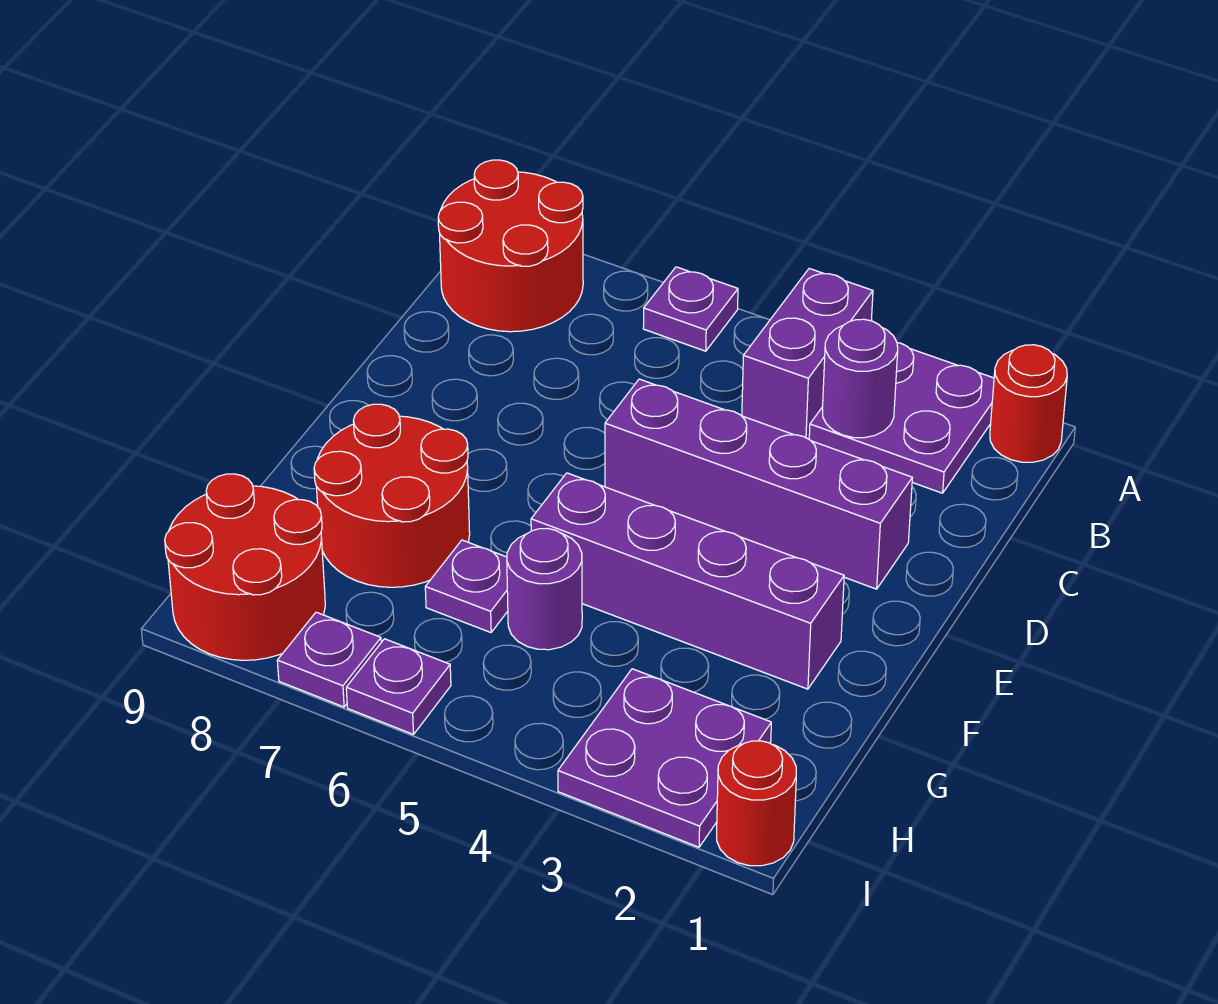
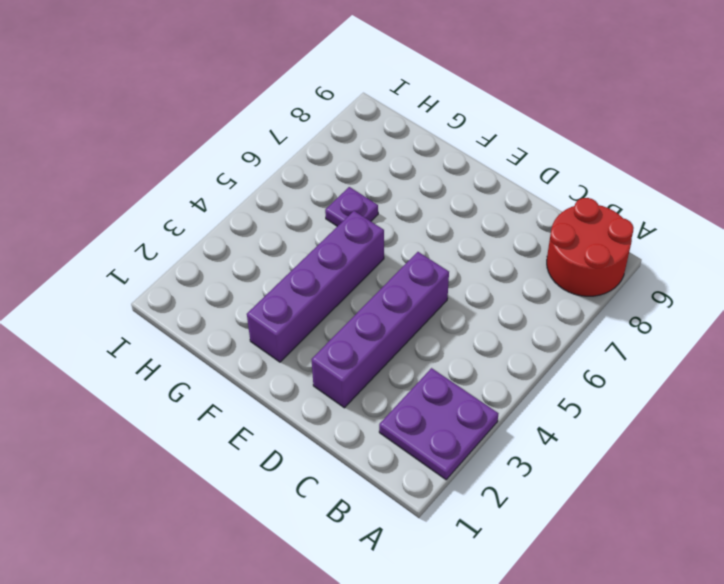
none -> red 1x1 round brick [990,345,1067,462]
none -> purple 1x2 brick [742,269,873,439]
none -> purple 1x1 plate [643,267,738,351]

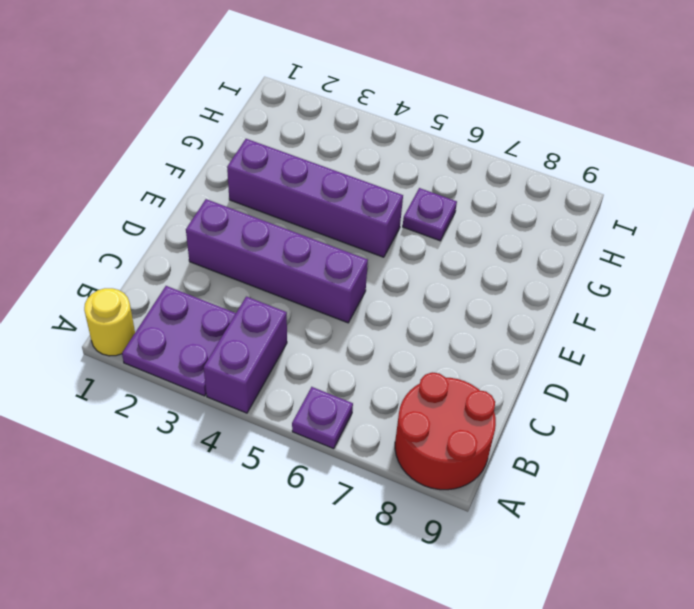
yellow 1x1 round brick [84,288,135,356] -> red 1x1 round brick [990,345,1067,462]
none -> red 2x2 round brick [314,404,470,587]
none -> purple 1x1 round brick [507,528,582,650]
none -> purple 2x2 plate [558,669,771,847]

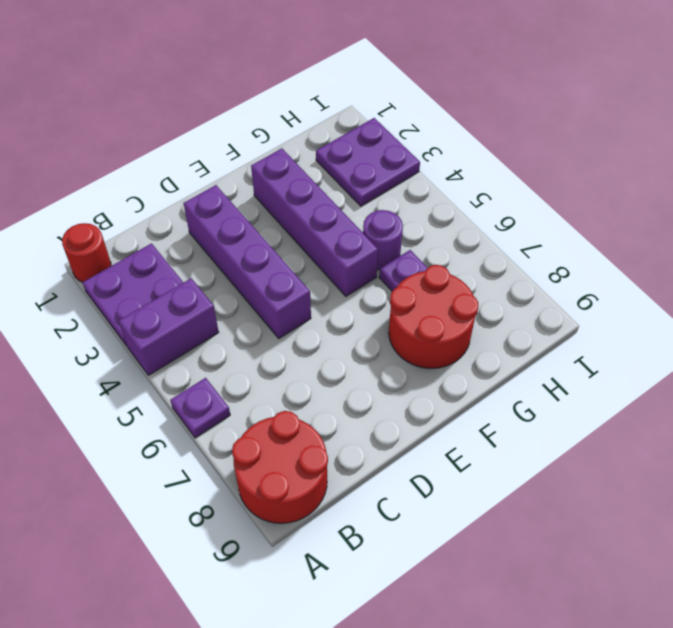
none -> red 2x2 round brick [165,474,325,660]
none -> red 1x1 round brick [717,741,796,866]
none -> purple 1x1 plate [346,639,451,734]

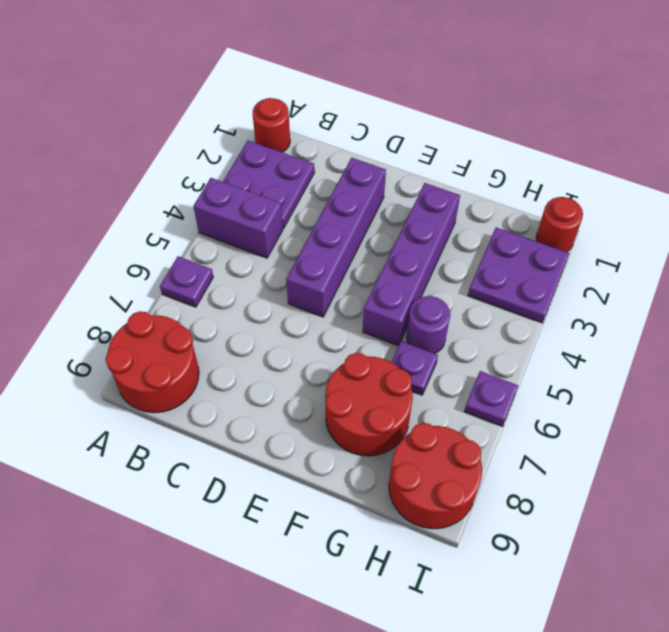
none -> purple 1x1 plate [277,612,381,707]
none -> purple 1x1 round brick [822,319,898,438]

